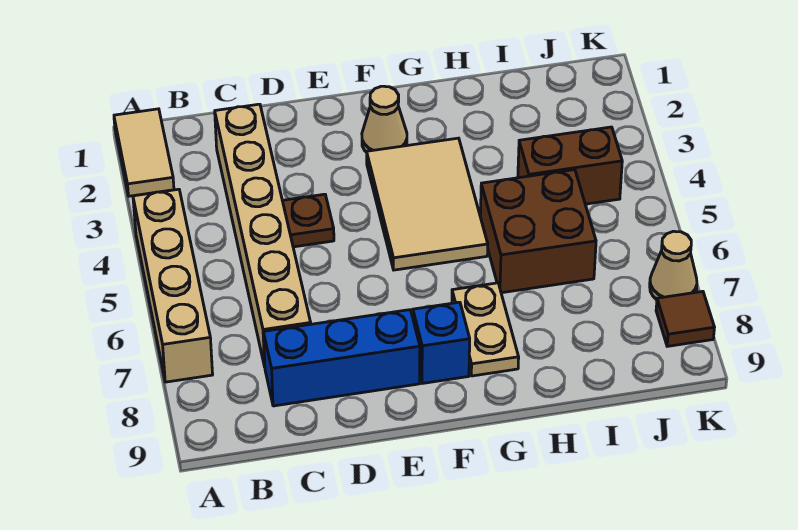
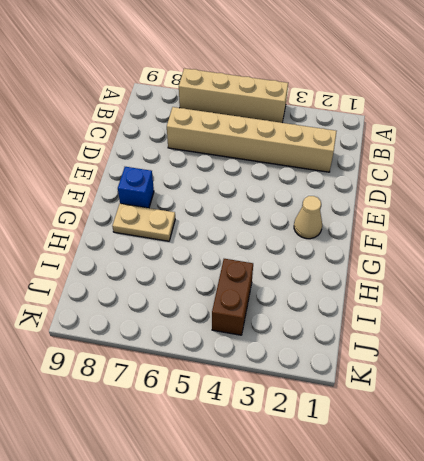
none -> tan 1x2 tile [114,109,174,196]
none -> blue 1x3 brick [263,310,420,406]
none -> brown 1x1 plate [282,194,334,247]

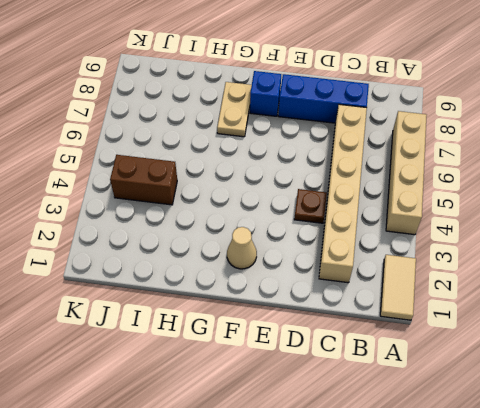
none -> tan 2x3 tile [367,138,488,270]
none -> brown 2x2 brick [480,170,596,293]
none -> tan 1x1 cone [650,231,697,300]

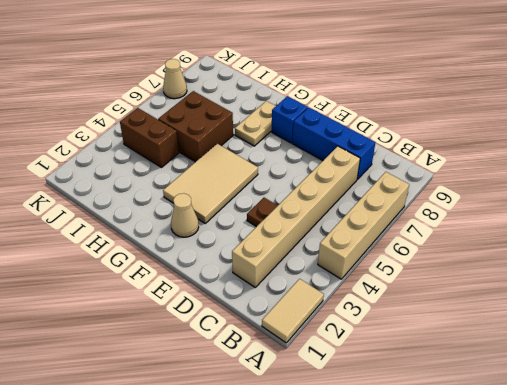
none -> brown 1x1 tile [656,291,714,346]

